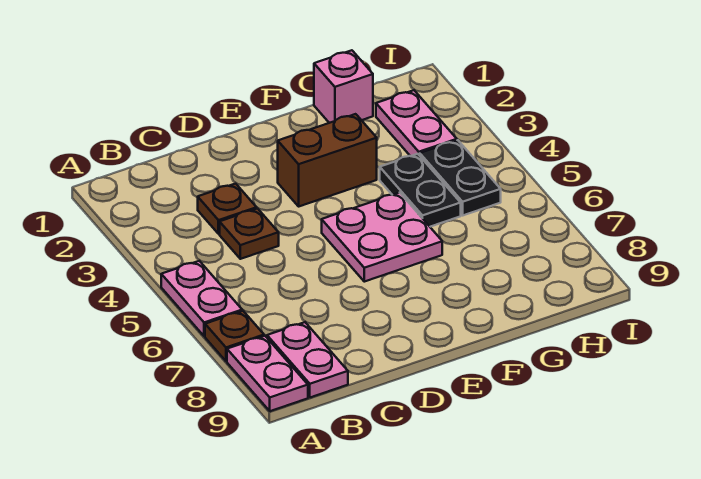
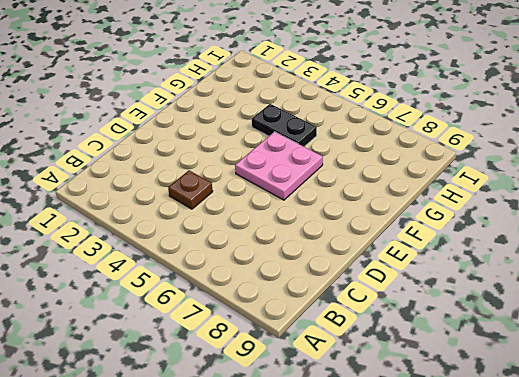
none -> pink 1x2 plate [161,261,242,336]
none -> brown 1x1 plate [205,311,264,361]
none -> pink 1x2 plate [227,336,308,411]

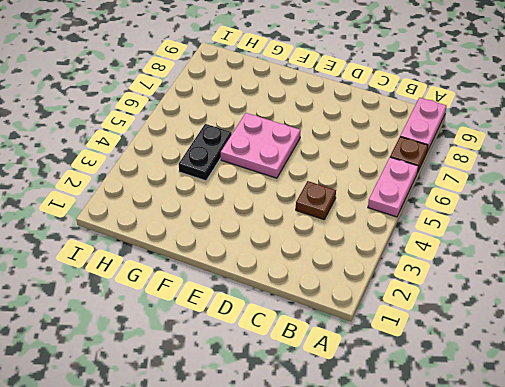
none -> pink 1x2 plate [267,322,348,398]
none -> brown 1x1 plate [198,184,257,234]
none -> brown 1x2 brick [278,114,377,206]

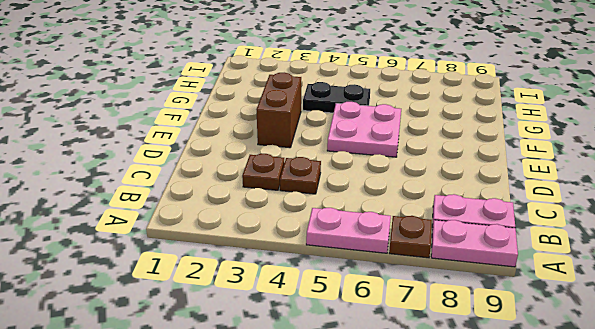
none -> pink 1x1 brick [314,50,373,123]
none -> pink 1x2 plate [376,90,457,156]
none -> black 1x2 plate [420,140,501,215]

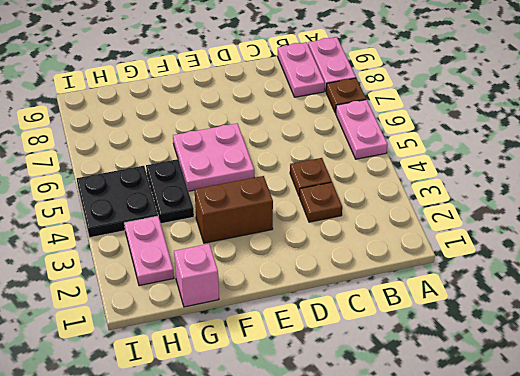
black 2x2 plate [77,166,158,238] -> black 1x2 plate [420,140,501,215]

